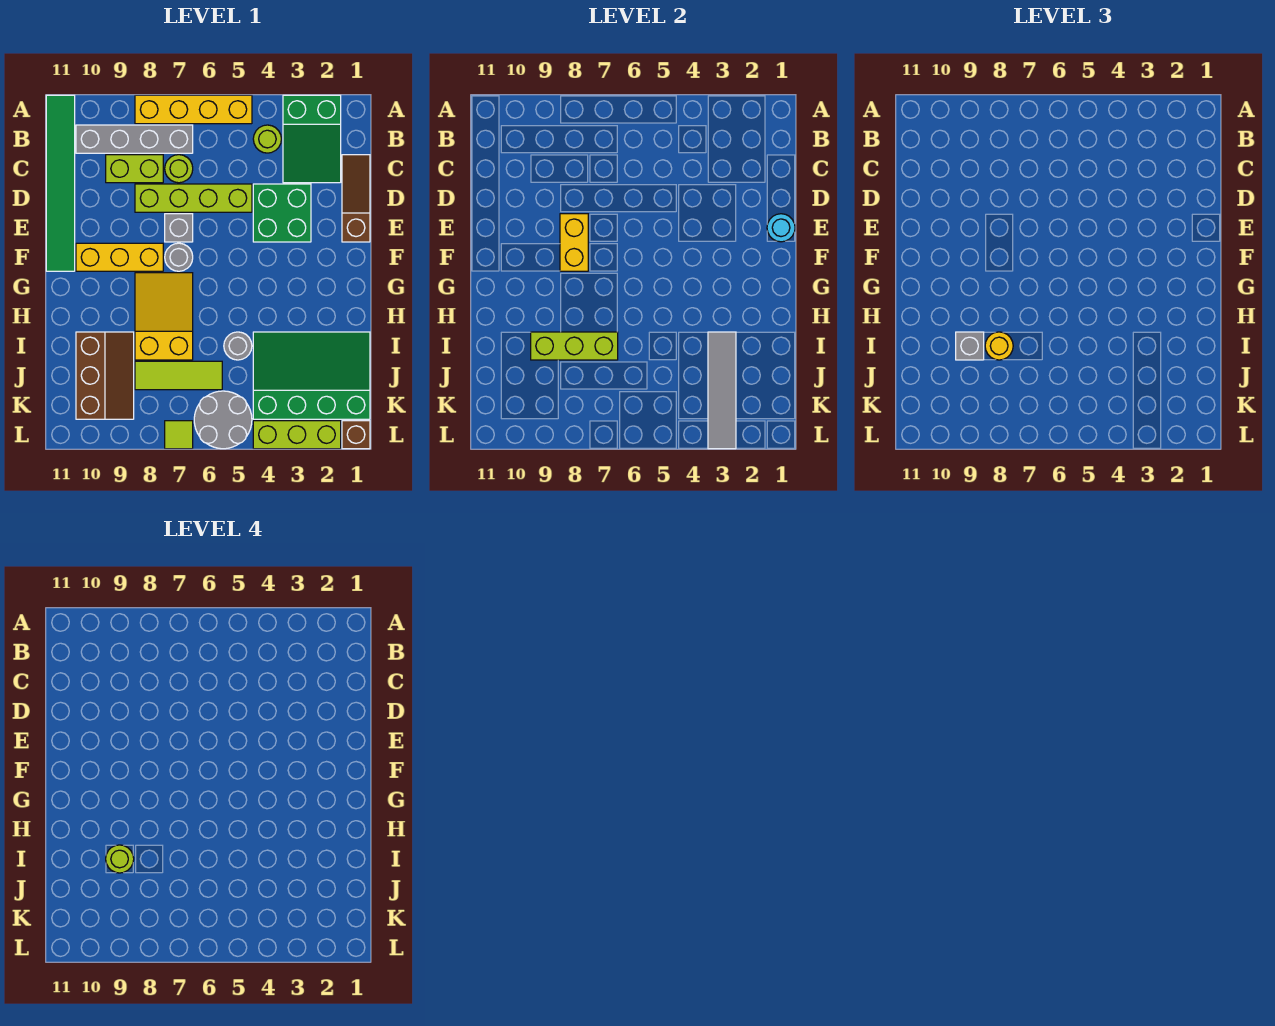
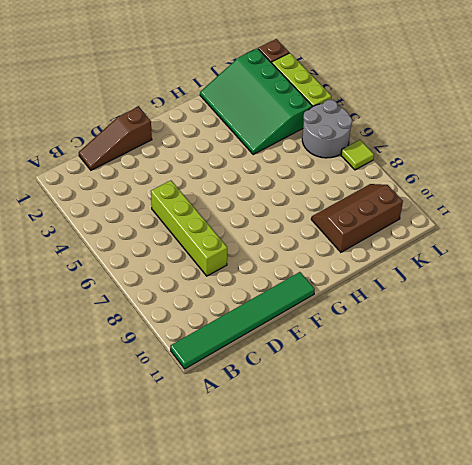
none -> green 2x3 slope [283,95,341,183]
none -> yellow 1x4 brick [135,95,252,124]
none -> lime 1x1 round brick [253,125,281,153]

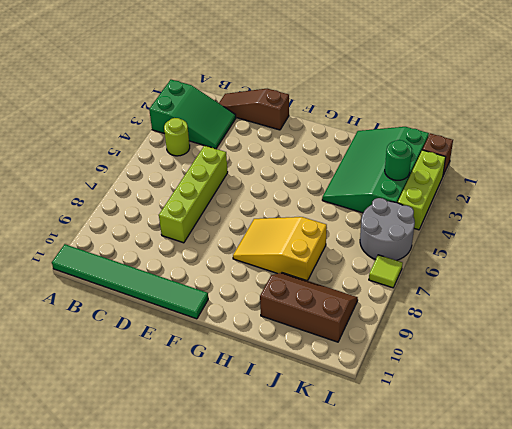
green 1x1 round brick [385,140,412,180] -> grey 1x4 tile [708,332,736,449]
none -> yellow 1x4 brick [135,95,252,124]
none -> grey 1x4 brick [76,125,193,153]
none -> lime 1x1 round brick [165,155,193,183]

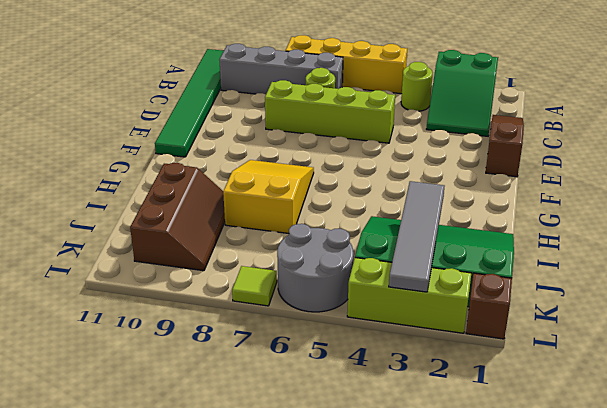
none -> lime 1x2 brick [106,155,163,183]
none -> green 2x2 brick [253,184,311,242]
none -> grey 1x1 brick [165,214,193,242]

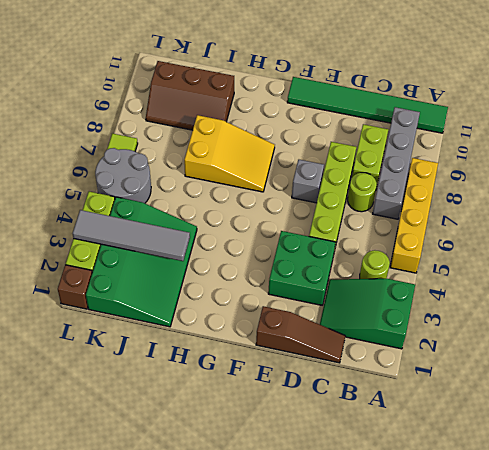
none -> grey 1x1 round brick [165,243,193,271]
none -> yellow 1x3 brick [76,243,163,271]
none -> grey 1x1 round brick [224,332,252,360]

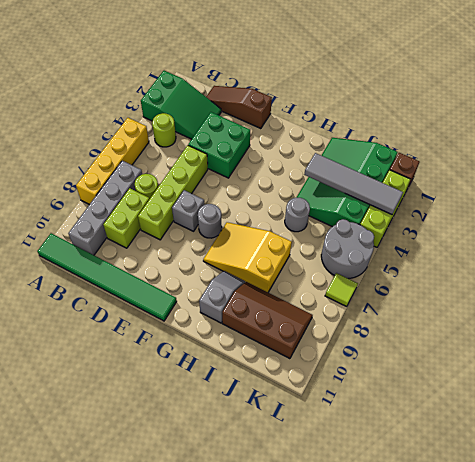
grey 1x2 slope [199,271,245,323] -> none
none -> yellow 1x3 brick [76,243,163,271]
none -> lime 1x3 tile [135,361,222,390]
none -> cyan 1x1 round brick [767,214,795,242]

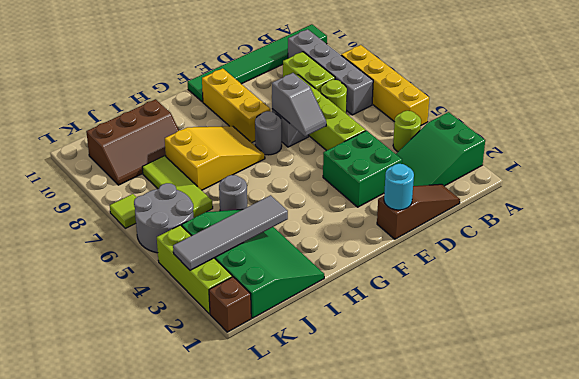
grey 1x2 slope [272,73,326,136] -> none
none -> yellow 1x2 brick [560,214,588,271]
none -> lime 1x3 brick [531,332,618,360]
none -> yellow 1x1 round brick [985,332,1013,360]

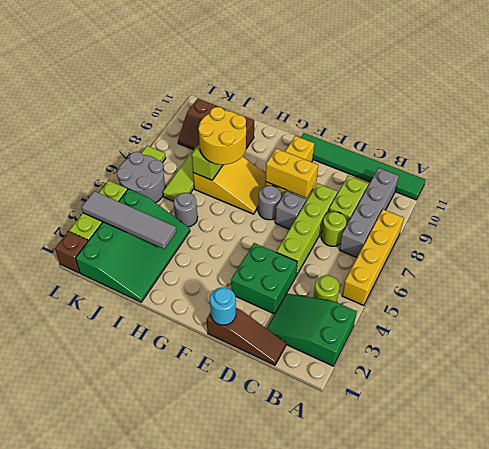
yellow 2x2 round brick [198,107,246,165] -> yellow 1x1 round brick [985,332,1013,360]
none -> grey 1x1 brick [956,332,984,360]
none -> lime 1x1 round brick [106,845,134,873]

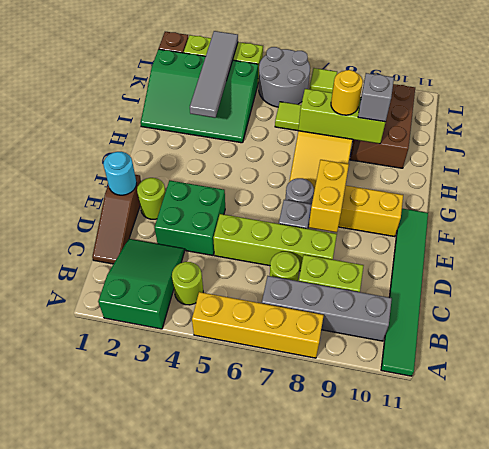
lime 1x1 round brick [137,178,165,219] -> lime 1x1 round brick moved to [106,845,134,873]
none -> grey 1x1 round brick [224,332,252,360]

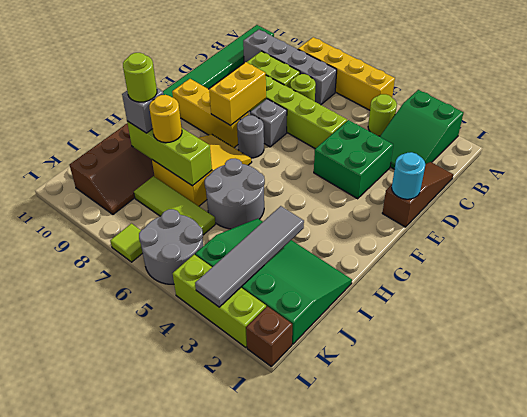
grey 2x2 round brick [205,159,265,229] -> grey 1x1 round brick [224,332,252,360]

